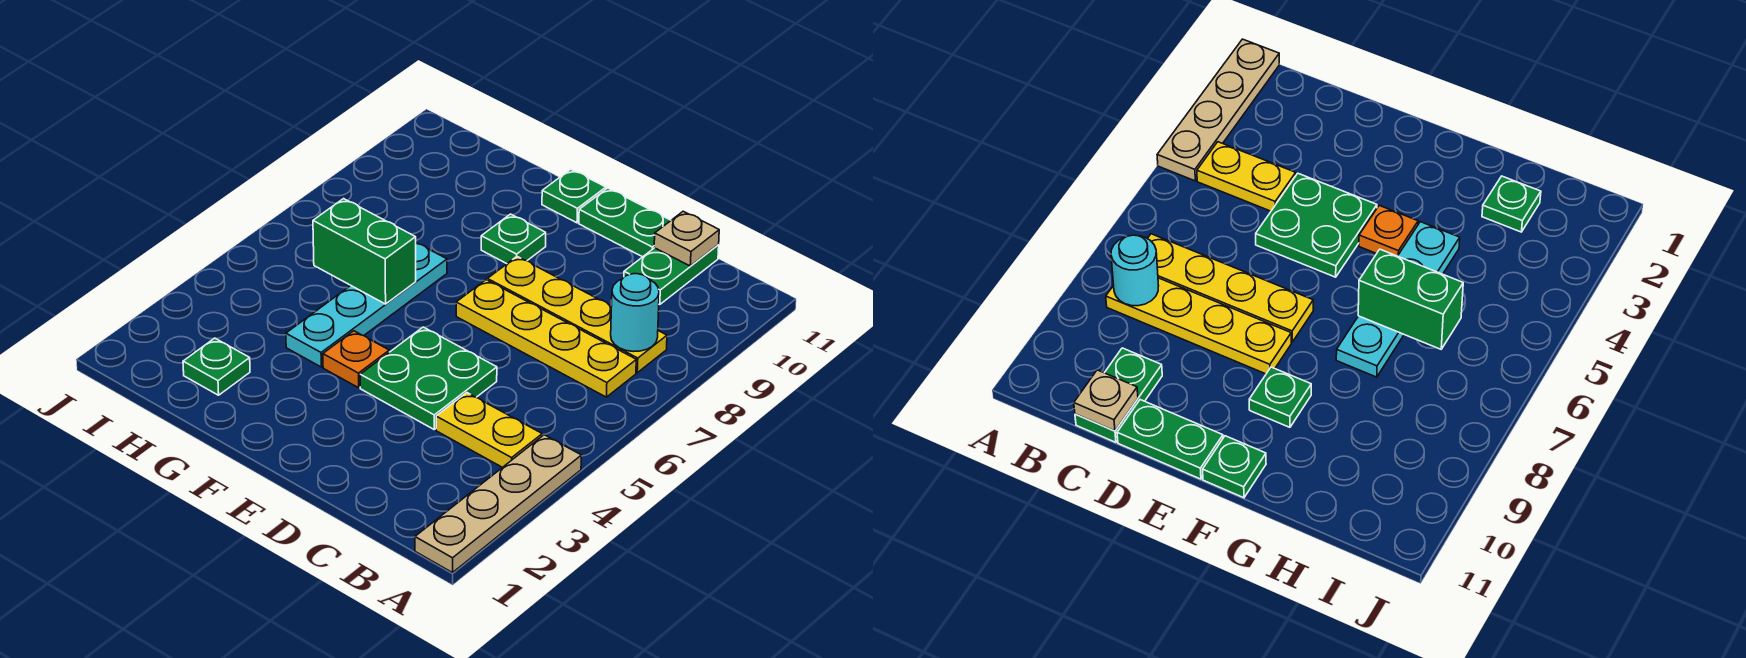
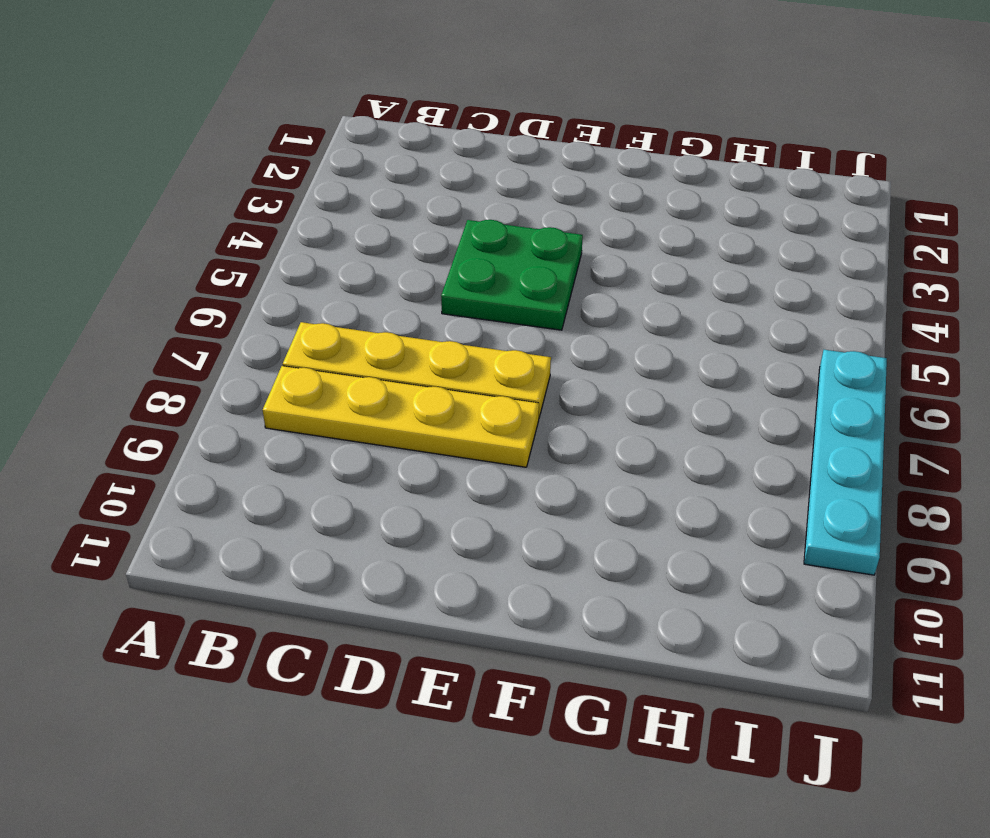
cyan 1x4 plate [804,350,887,575] -> cyan 1x4 plate moved to [286,243,447,367]
none -> tan 1x4 plate [415,435,581,573]
none -> yellow 1x2 plate [436,393,542,468]
none -> green 1x2 plate [624,245,719,305]

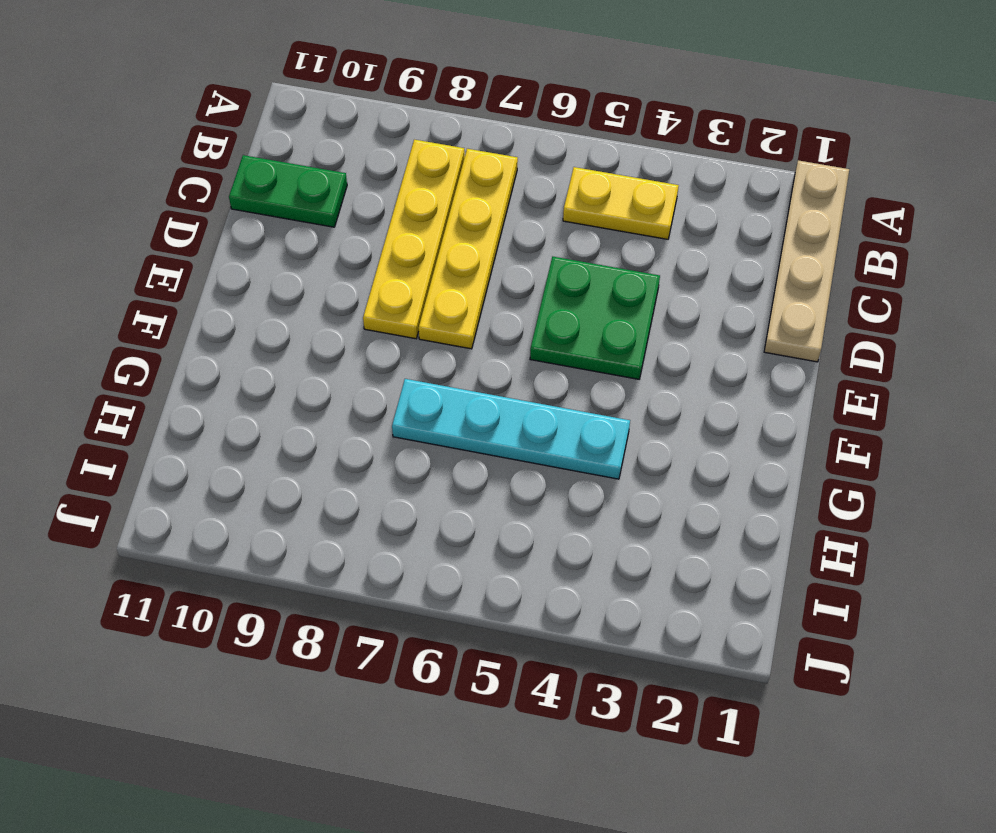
tan 1x4 plate [764,160,849,362] -> tan 1x4 plate turned to [415,435,581,573]
yellow 1x2 plate [563,167,679,239] -> yellow 1x2 plate turned to [436,393,542,468]
none -> green 1x2 plate [579,188,671,257]
none -> orange 1x1 plate [323,331,389,388]
none -> green 1x1 plate [481,214,546,264]

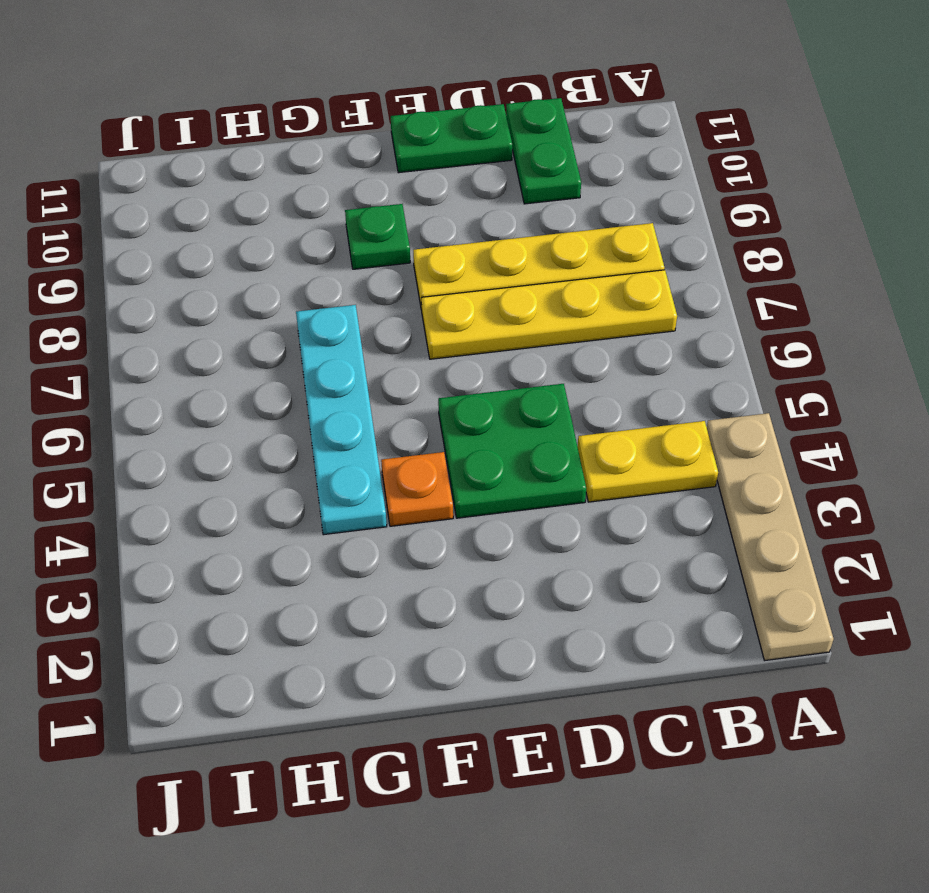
none -> green 1x1 plate [542,169,606,223]
none -> green 1x1 plate [183,338,250,395]
none -> cyan 1x1 round brick [611,274,659,352]

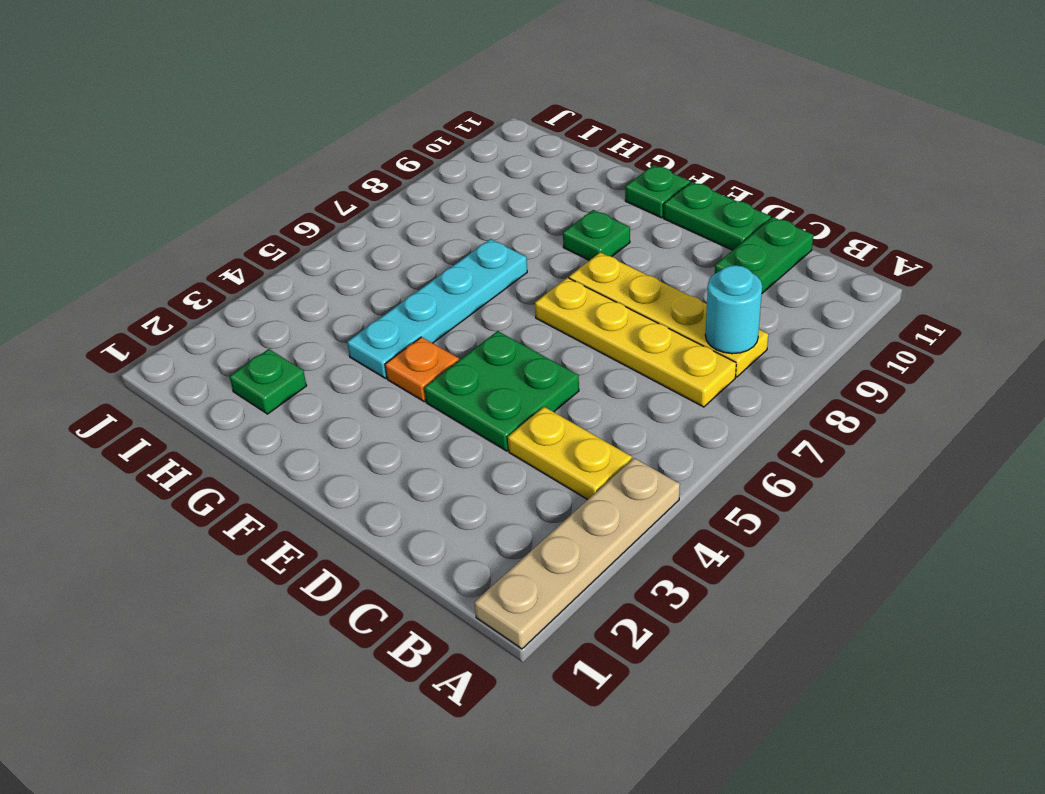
none -> tan 1x1 plate [654,211,719,266]
none -> green 1x2 brick [313,199,416,304]

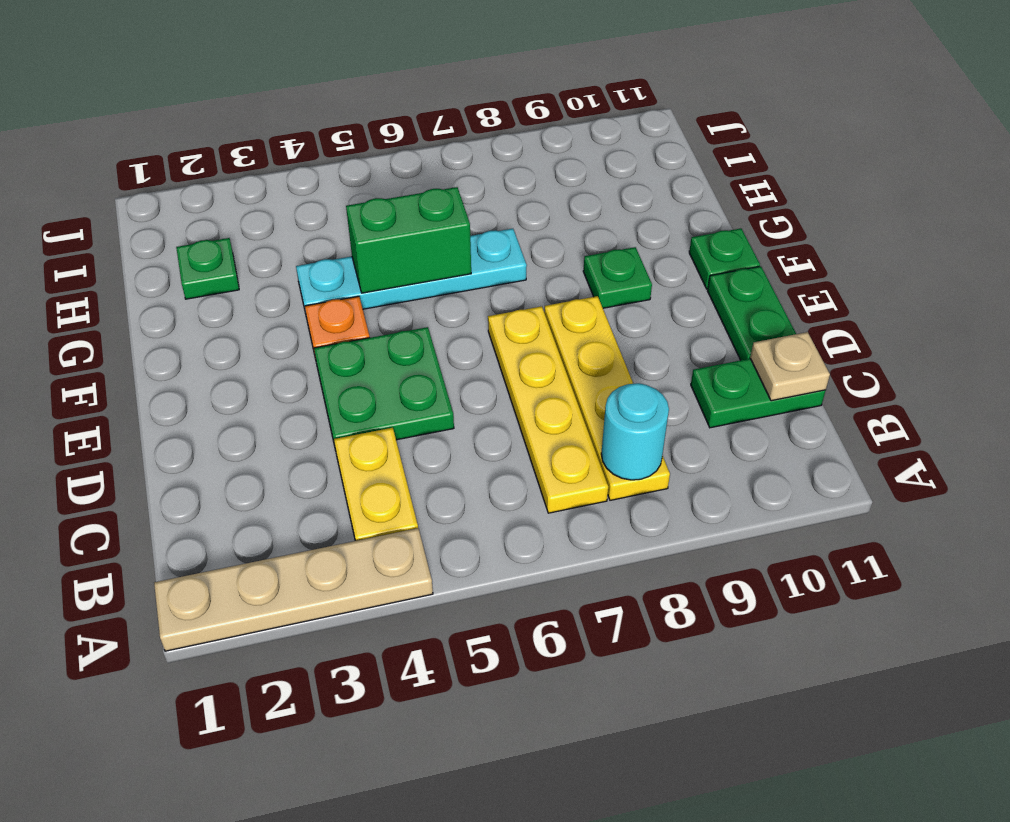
green 1x2 brick [346,187,471,293] -> green 1x2 brick turned to [313,199,416,304]

